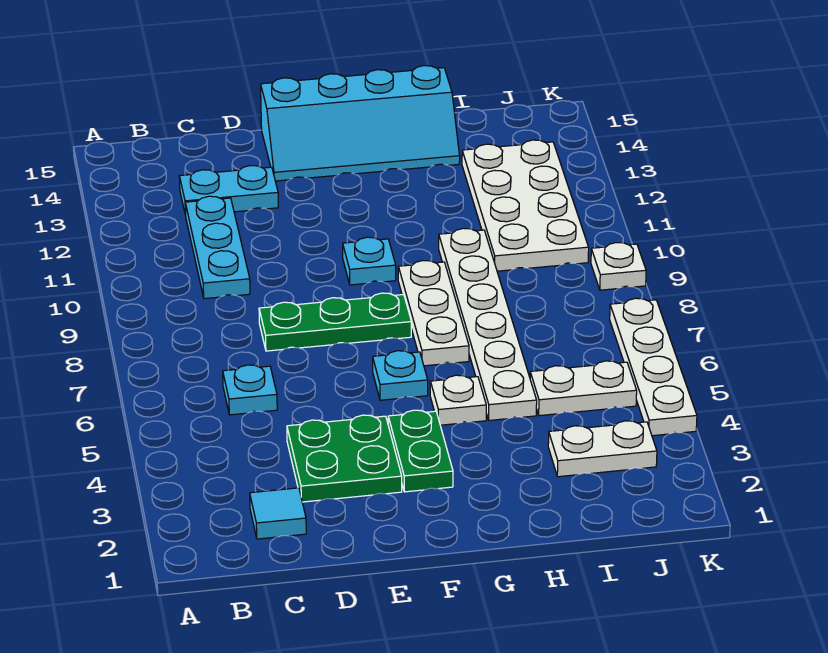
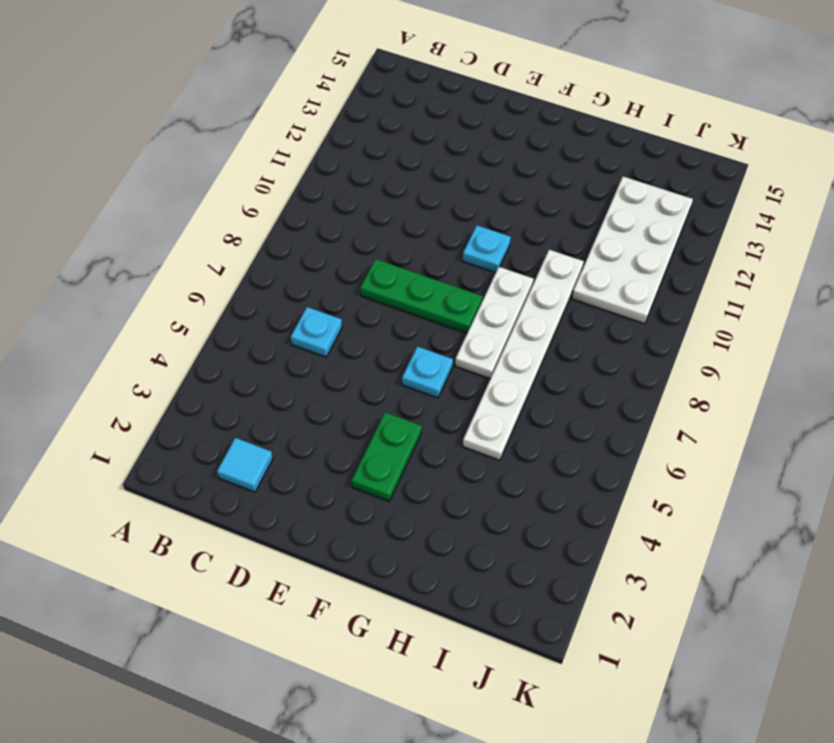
none -> cyan 1x3 plate [185,196,250,299]
none -> cyan 1x2 plate [179,166,278,215]
none -> green 2x2 plate [287,415,402,502]

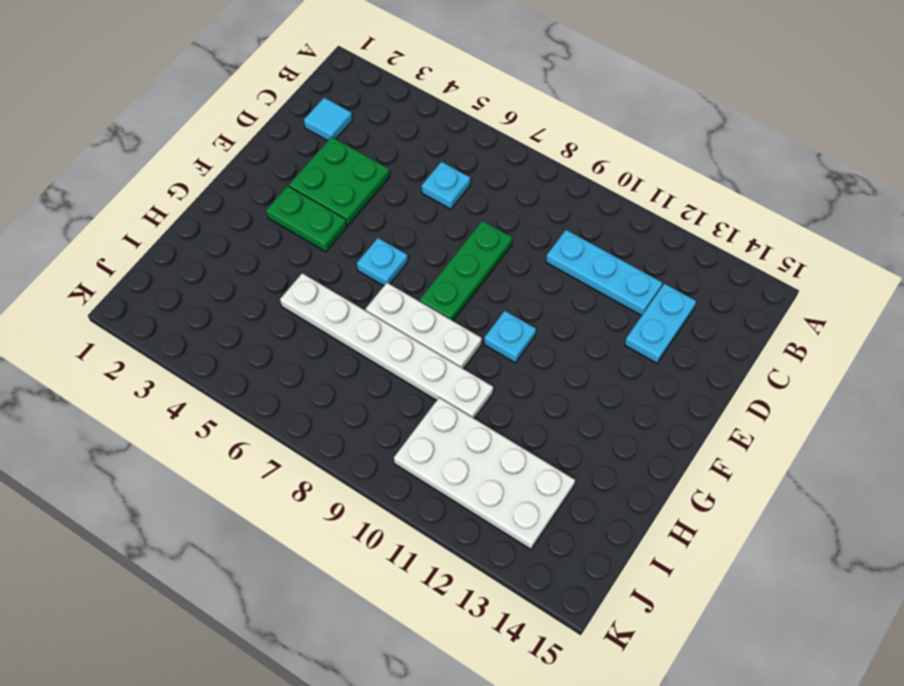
none -> cyan 2x4 slope [261,66,460,181]
none -> white 1x1 plate [430,375,486,425]
none -> white 1x2 plate [548,421,657,477]

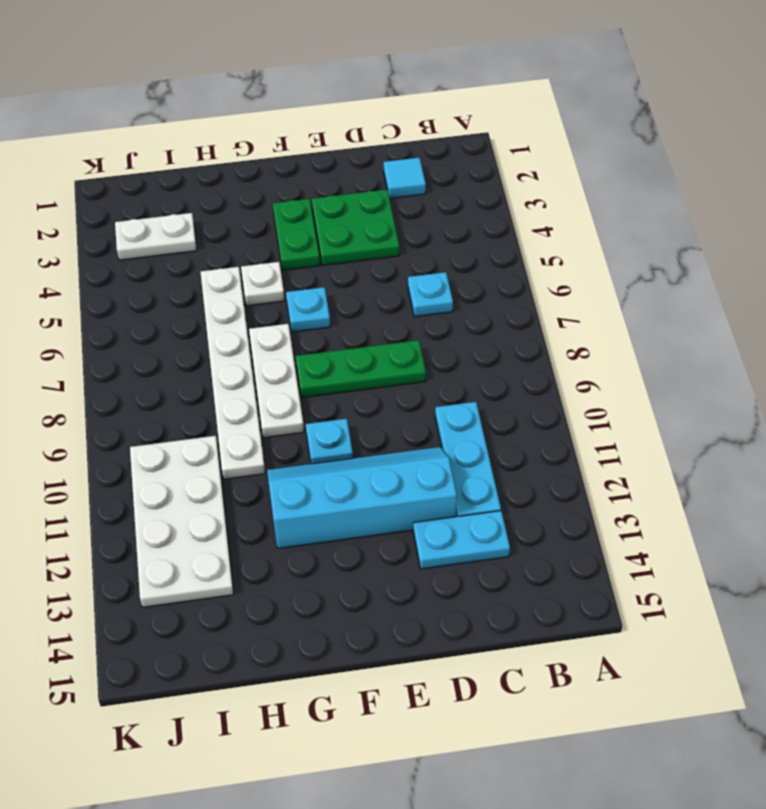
cyan 2x4 slope [267,447,457,548] -> cyan 2x4 slope moved to [261,66,460,181]
none -> white 1x2 plate [530,361,637,416]
none -> white 1x4 plate [610,298,697,436]
none -> white 1x1 plate [591,243,646,290]

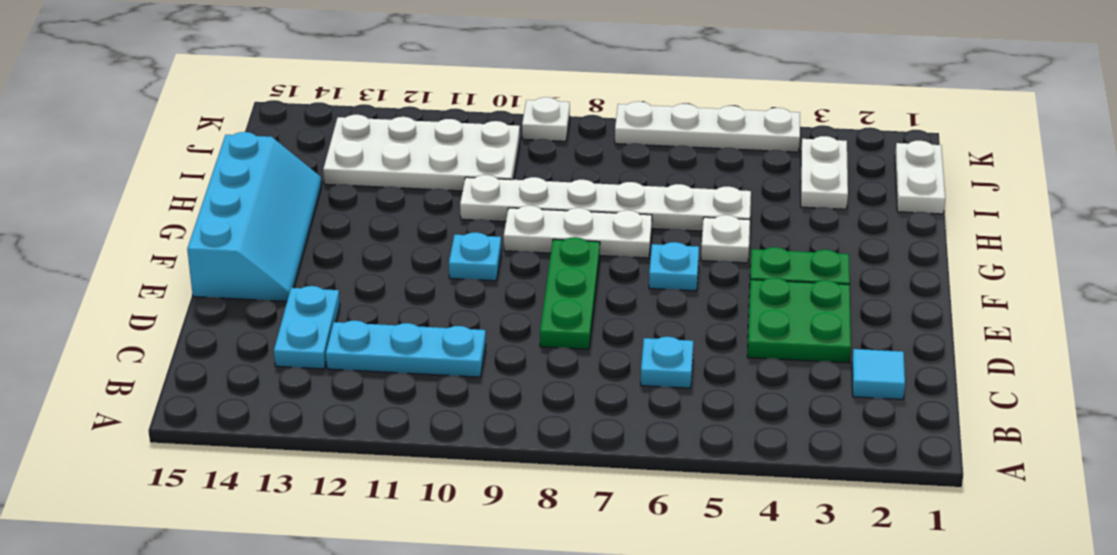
white 1x2 plate [895,141,945,214] -> white 1x2 plate moved to [530,361,637,416]

